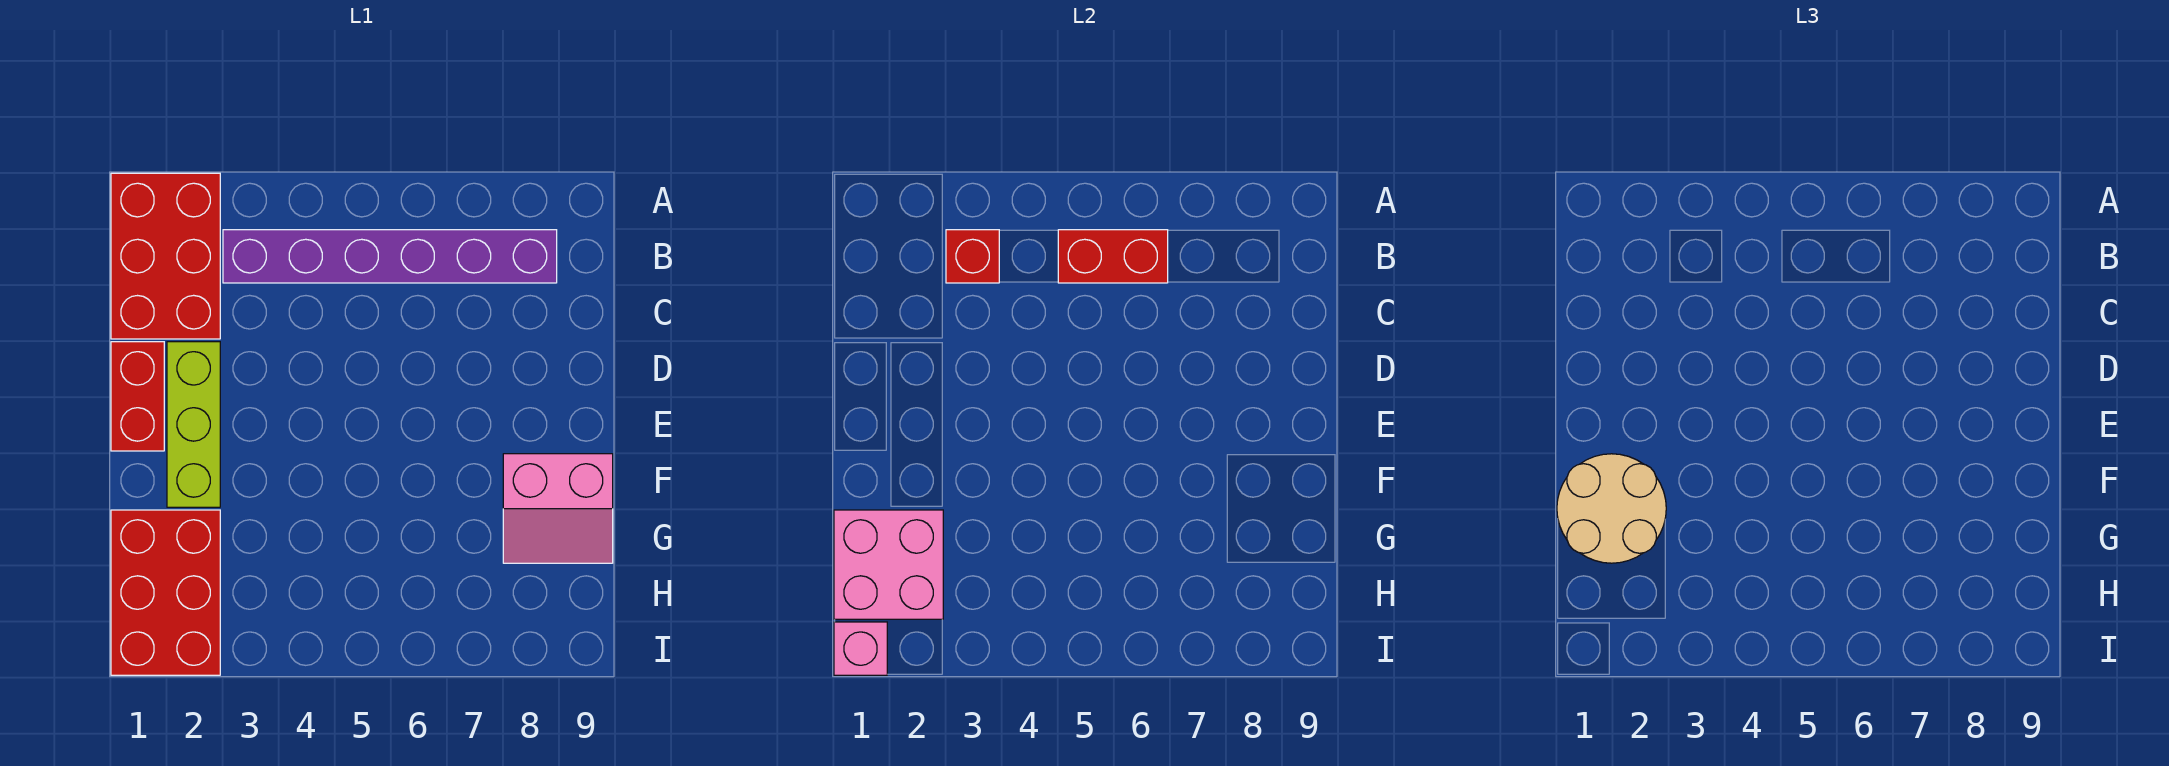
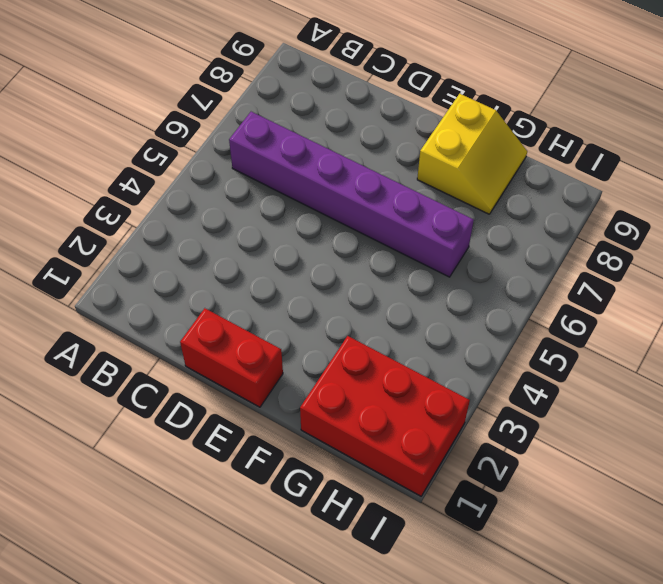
purple 1x6 brick [229,112,474,277] -> purple 1x6 brick turned to [223,230,557,283]
yellow 2x2 slope [417,94,527,214] -> pink 2x2 slope [503,454,613,563]
none -> red 2x3 brick [111,173,220,339]
none -> lime 1x3 brick [167,342,220,507]

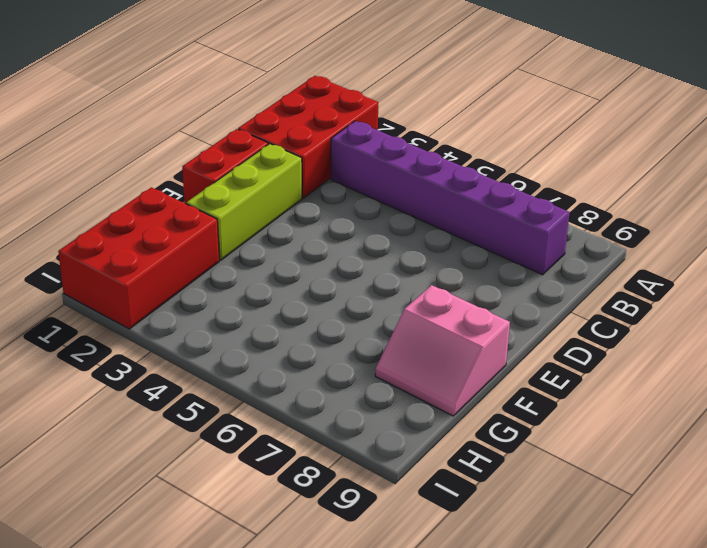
none -> red 1x1 brick [946,230,999,283]
none -> red 1x2 brick [1058,230,1168,283]

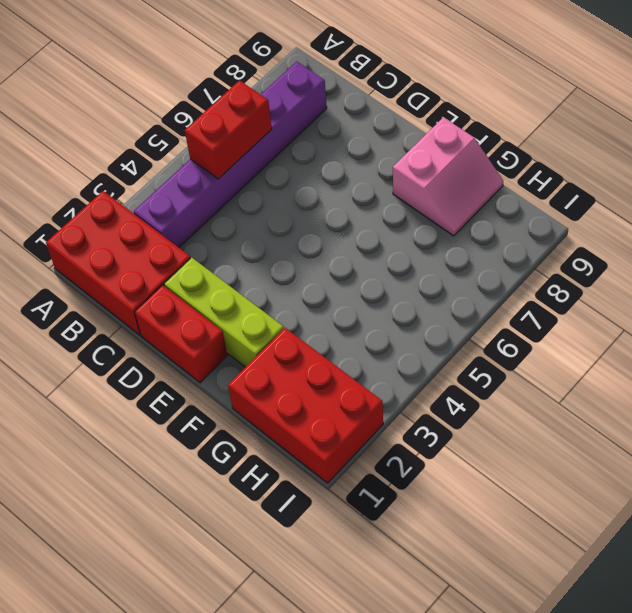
none -> red 1x1 brick [946,230,999,283]
none -> pink 2x2 brick [834,510,943,619]

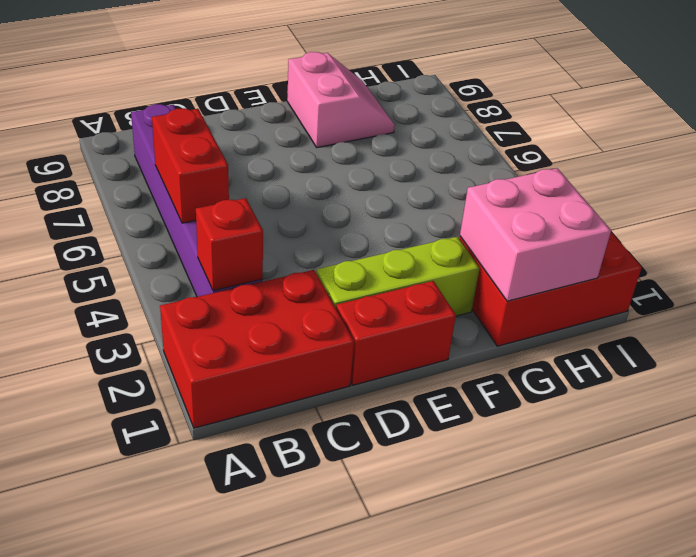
none -> pink 1x1 brick [834,622,887,675]
none -> tan 2x2 round brick [1557,454,1666,563]

